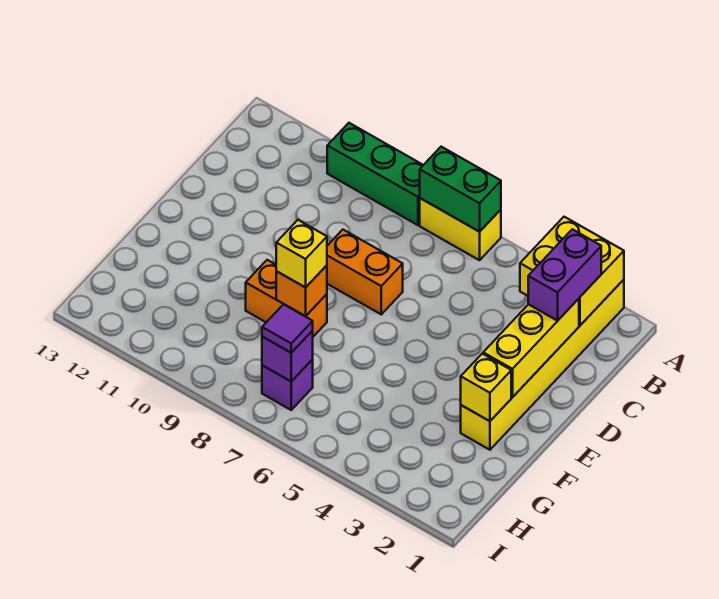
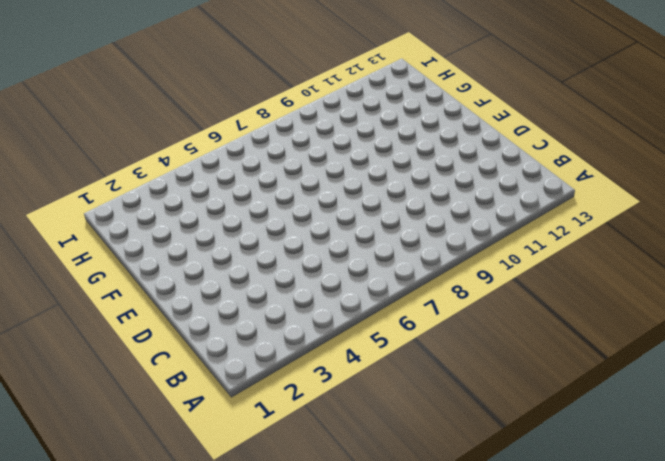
none -> yellow 1x6 brick [461,280,624,450]
none -> yellow 1x2 brick [420,198,501,260]
none -> green 1x3 brick [327,123,423,225]

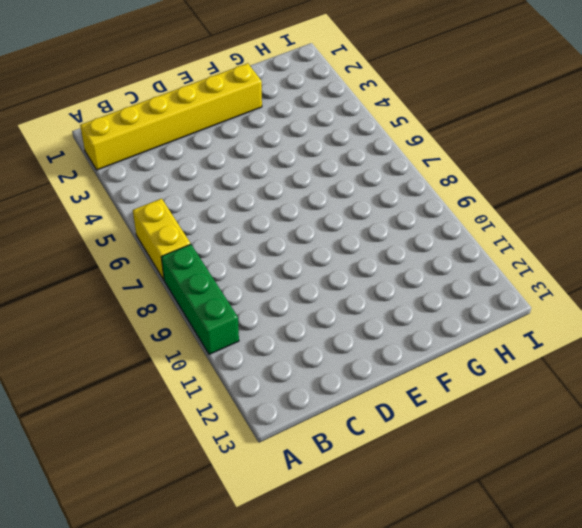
none -> orange 1x2 brick [327,230,403,314]
none -> orange 1x2 brick [246,260,327,337]
none -> purple 1x1 brick [262,359,313,410]

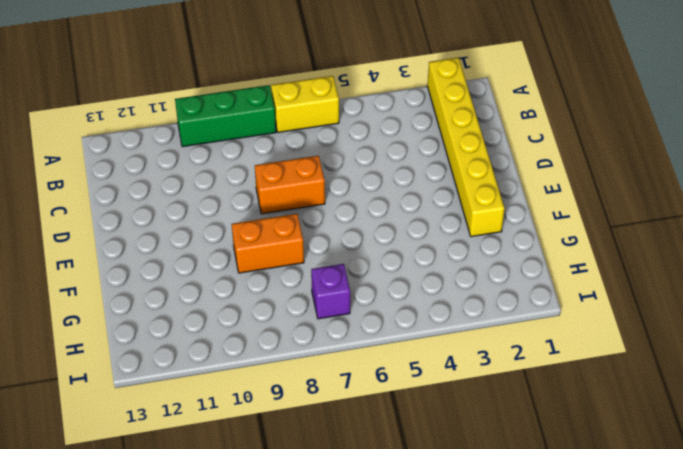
none -> yellow 2x2 brick [520,217,624,325]
none -> green 1x2 brick [420,147,501,232]
none -> yellow 1x3 brick [483,299,579,397]

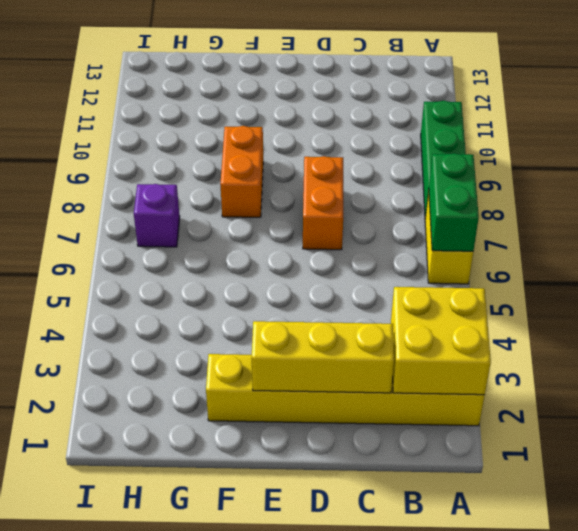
none -> yellow 1x1 brick [461,354,511,421]
none -> orange 1x1 brick [276,265,327,316]
none -> purple 1x1 brick [262,331,313,381]

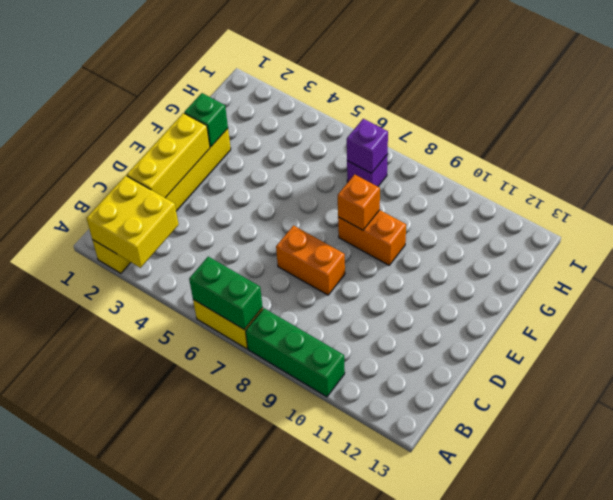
green 1x1 brick [184,93,228,147] -> yellow 1x1 brick [461,354,511,421]
none -> purple 1x2 brick [528,229,601,321]
none -> yellow 1x1 brick [276,220,327,287]
none -> purple 1x1 tile [262,304,313,353]

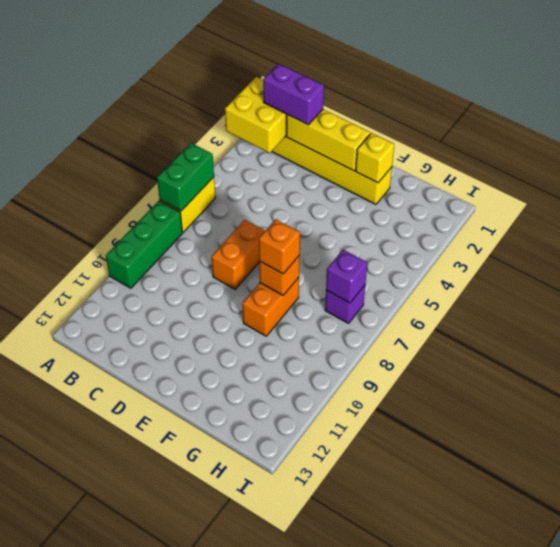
orange 1x1 brick [259,219,300,274] -> yellow 1x1 brick [276,220,327,287]
none -> purple 1x1 tile [262,304,313,353]

